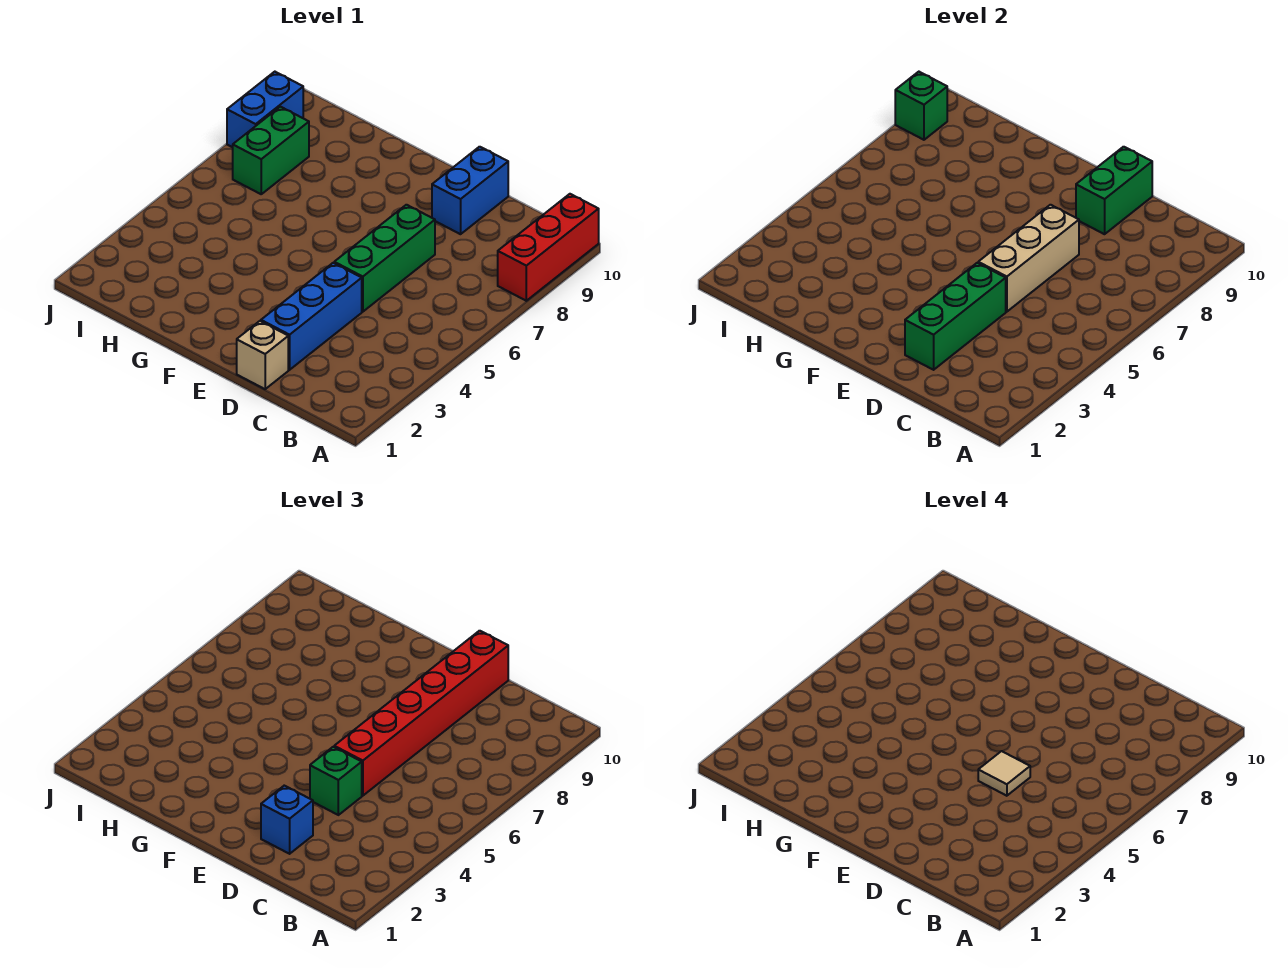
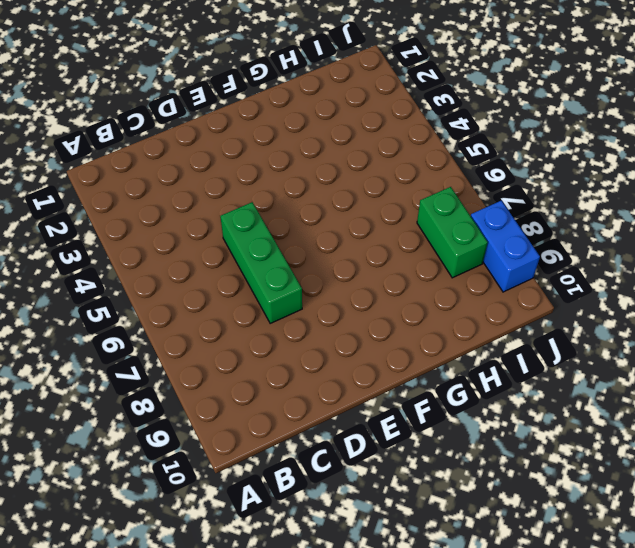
none -> red 1x3 brick [498,194,599,301]
none -> tan 1x1 brick [237,321,288,389]
none -> blue 1x3 brick [261,263,362,370]

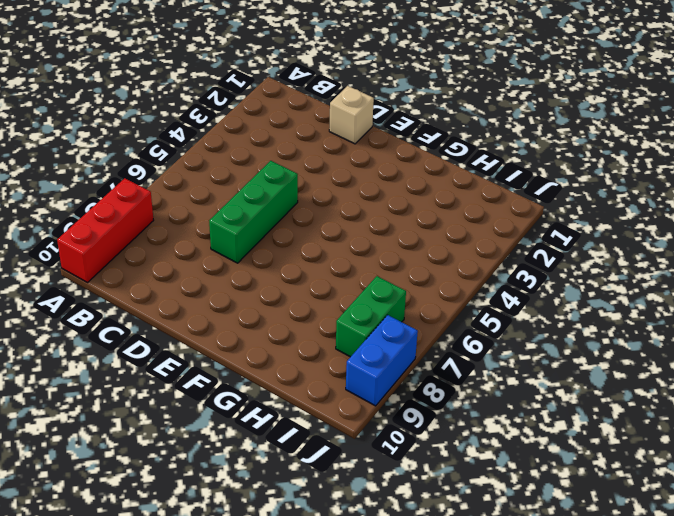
none -> blue 1x3 brick [261,263,362,370]
none -> blue 1x2 brick [432,147,508,234]
none -> green 1x3 brick [905,263,1006,370]

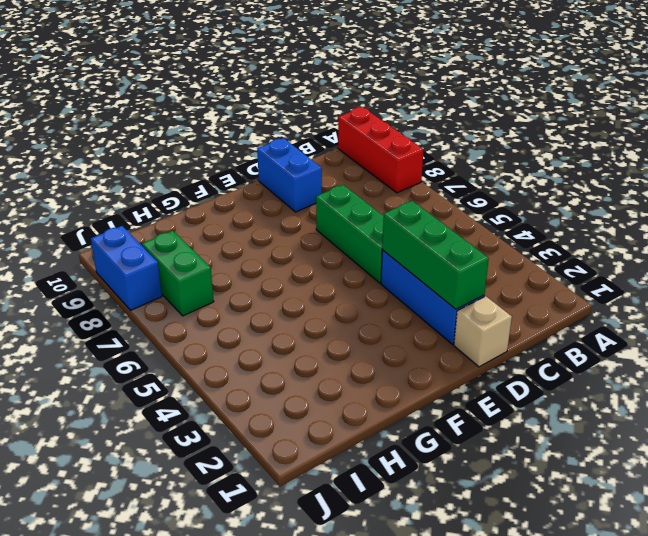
none -> tan 1x3 brick [978,205,1079,312]
none -> green 1x2 brick [1076,147,1152,234]
none -> green 1x1 brick [895,72,947,140]

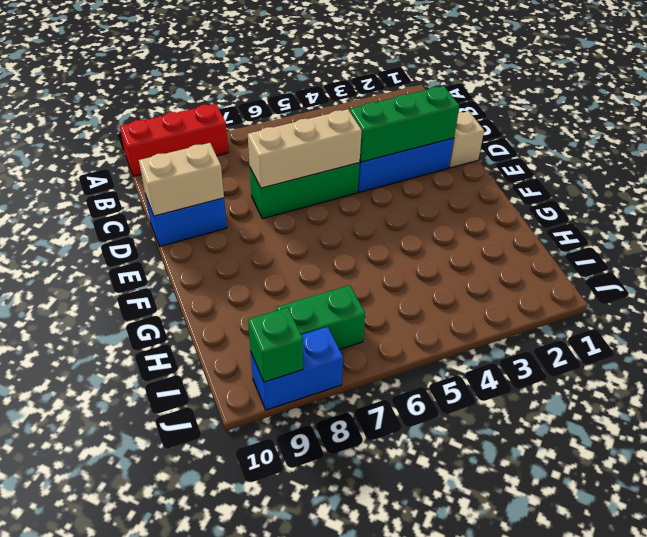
tan 1x2 brick [139,143,224,216] -> green 1x2 brick [1076,147,1152,234]
none -> blue 1x1 brick [261,786,313,854]
none -> green 1x1 brick [310,747,362,815]
none -> red 1x6 brick [334,631,508,796]

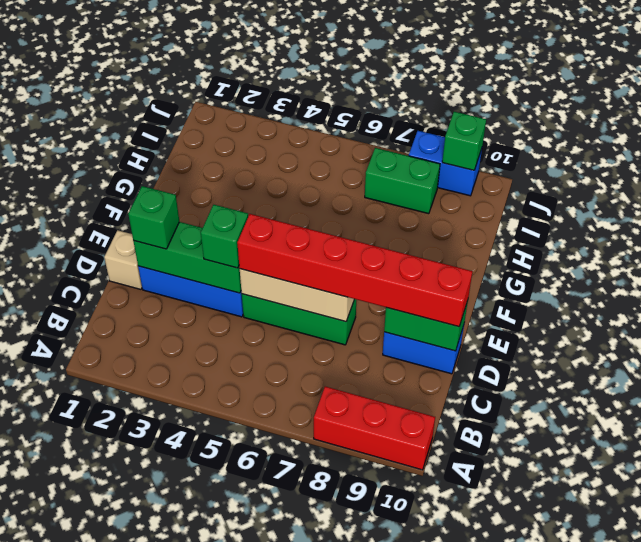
green 1x1 brick [128,186,179,249] -> blue 1x1 brick [261,786,313,854]
none -> tan 1x1 tile [978,751,1030,796]

